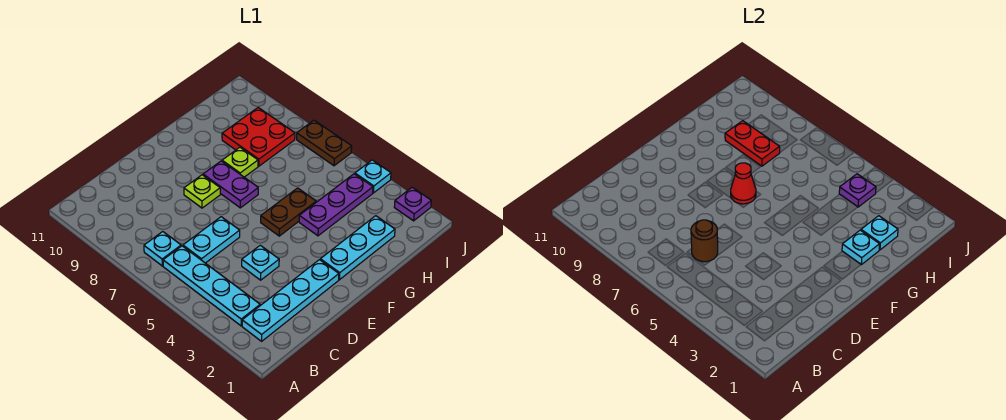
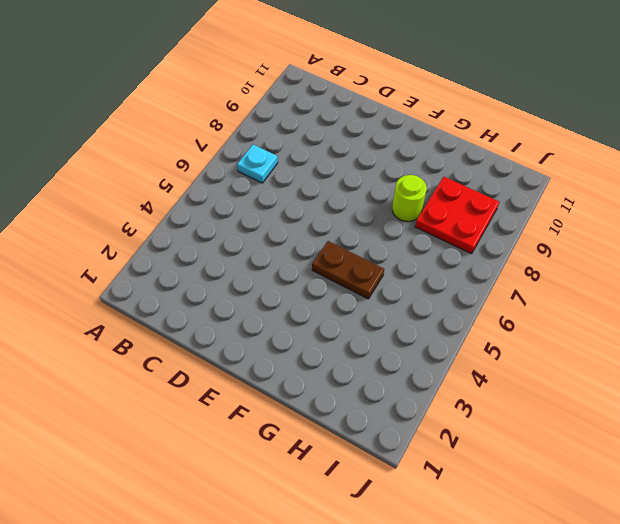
lime 1x1 round brick [392,175,427,222] -> lime 1x1 plate [222,148,258,177]
none -> cyan 1x4 plate [242,260,339,341]
none -> cyan 1x4 plate [163,246,260,326]
none -> cyan 1x2 plate [183,217,240,263]

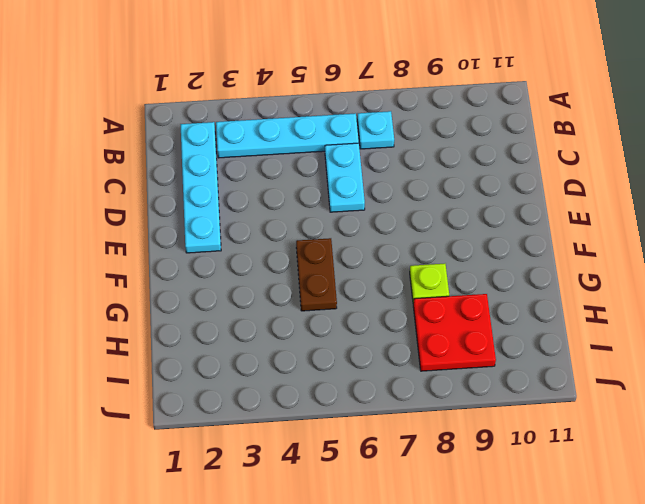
none -> cyan 1x1 plate [242,245,279,280]
none -> lime 1x1 plate [184,175,220,208]
none -> cyan 1x3 plate [320,216,395,280]

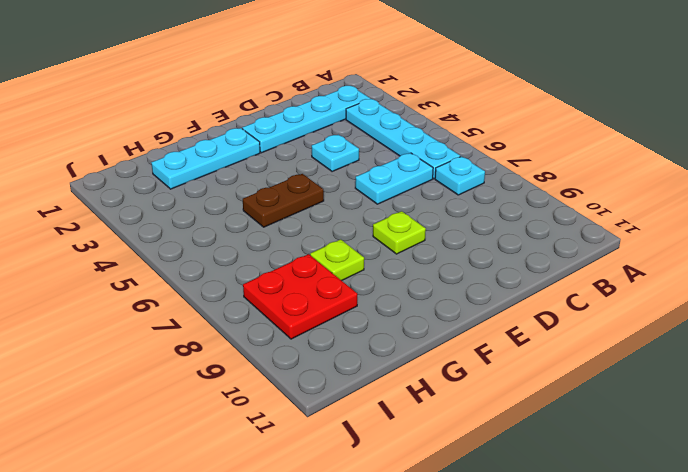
none -> purple 1x2 plate [203,161,258,208]
none -> purple 1x3 plate [299,174,373,236]
none -> purple 1x1 plate [394,187,431,221]

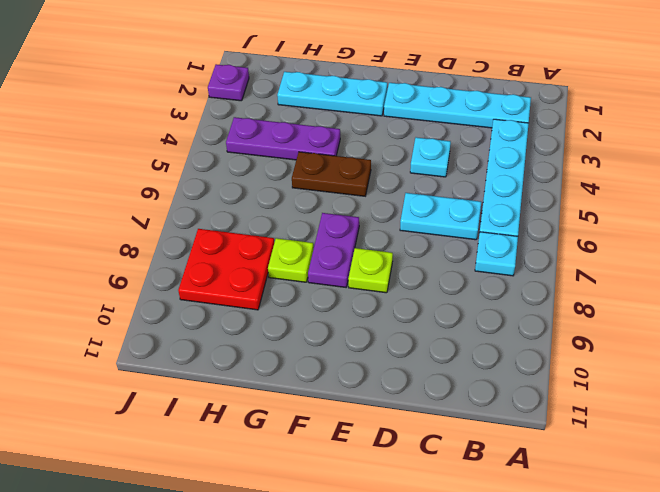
none -> cyan 1x1 plate [355,160,391,193]
none -> brown 1x2 plate [297,120,352,166]
none -> brown 1x1 round brick [691,220,718,262]

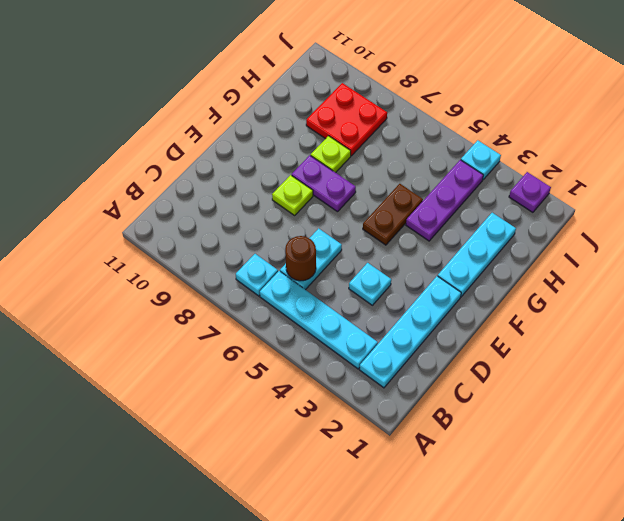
none -> brown 1x2 plate [297,120,352,166]
none -> red 1x1 cone [731,163,756,204]
none -> cyan 1x1 plate [842,230,880,265]

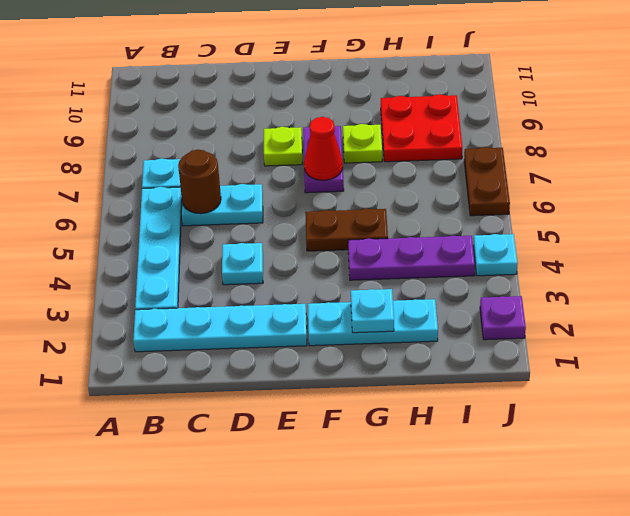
none -> cyan 1x1 plate [861,216,898,250]
none -> red 1x2 plate [725,121,780,166]
none -> purple 1x1 plate [839,174,876,207]

